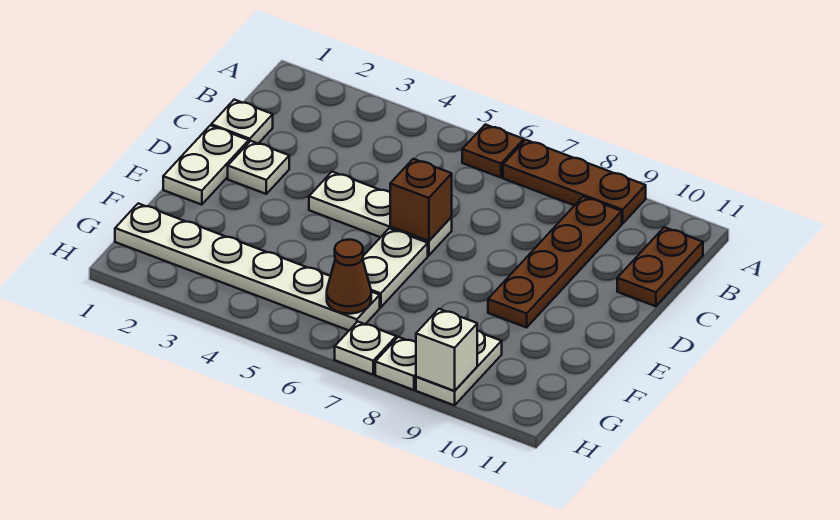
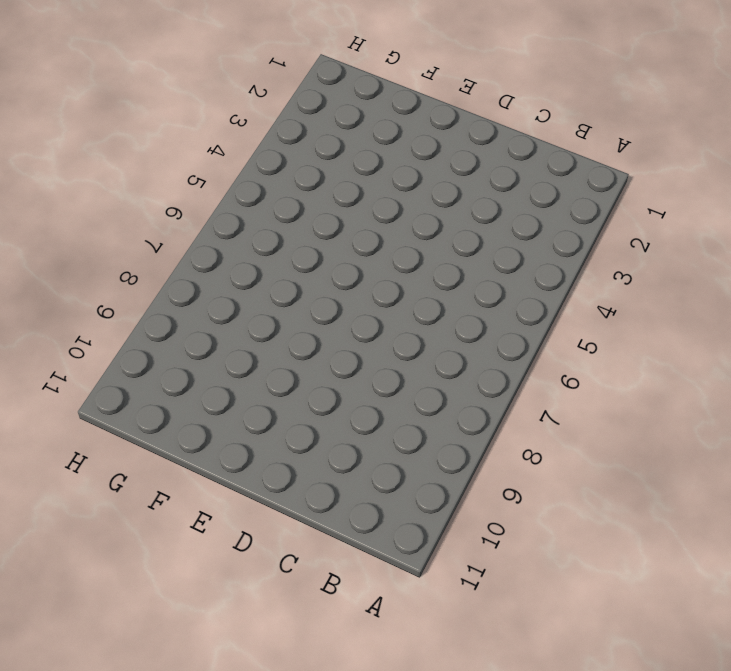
none -> brown 1x1 plate [462,124,524,178]
none -> brown 1x3 plate [503,140,646,224]
none -> brown 1x4 plate [488,197,622,327]

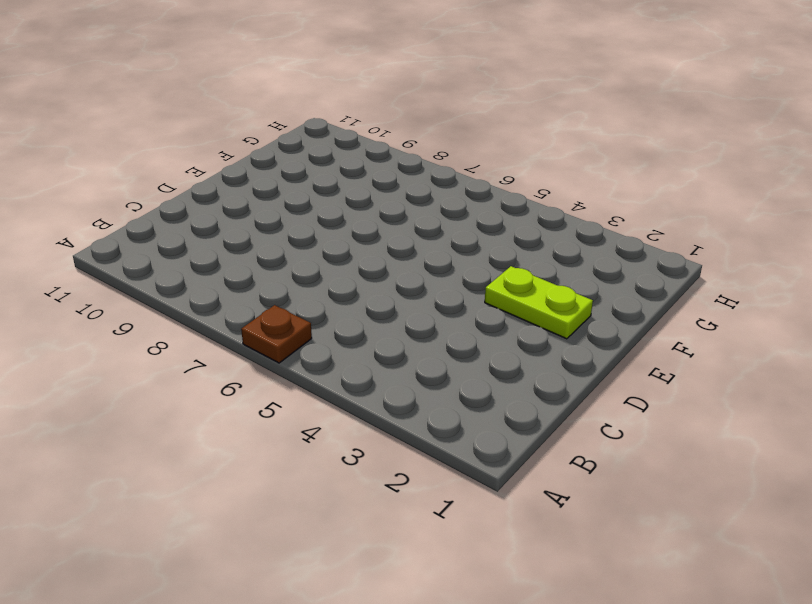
lime 1x2 plate [485,266,593,339] -> none
none -> brown 1x3 plate [503,140,646,224]
none -> brown 1x4 plate [488,197,622,327]
none -> brown 1x2 plate [617,227,703,306]

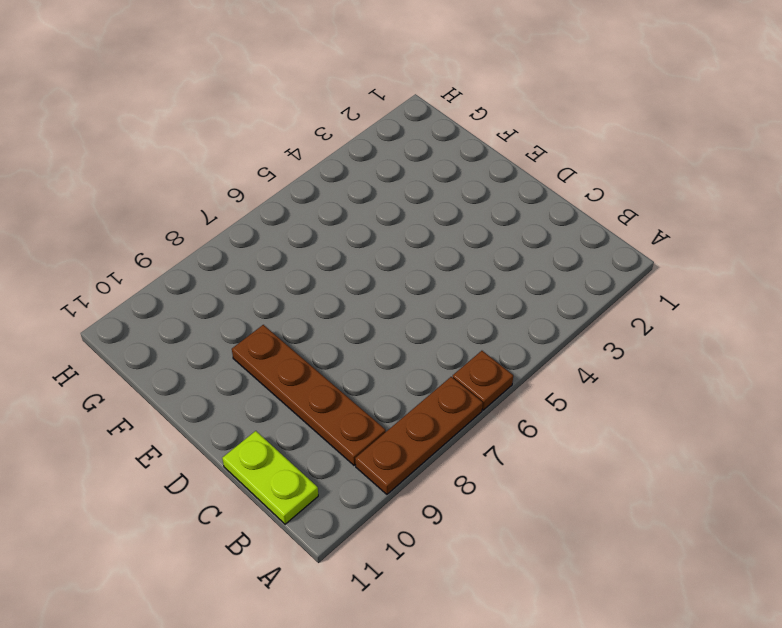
lime 1x2 plate [222,431,318,524] -> brown 1x2 plate [617,227,703,306]
none -> white 1x1 plate [211,100,273,144]
none -> white 1x2 plate [163,126,249,205]
none -> white 1x1 plate [228,141,289,194]

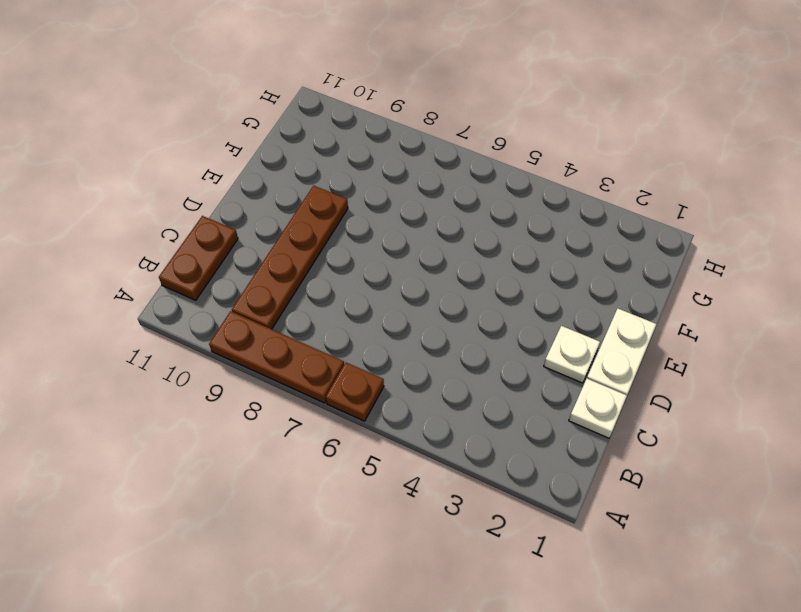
none -> white 1x3 plate [309,172,452,255]
none -> white 1x2 plate [363,228,428,307]
none -> white 1x6 plate [115,203,380,330]

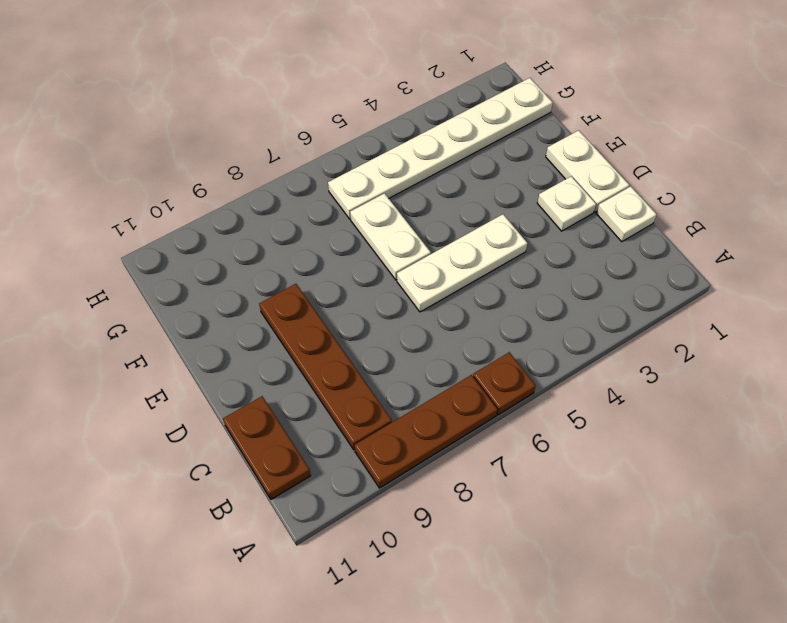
none -> white 1x2 plate [416,330,502,405]
none -> white 1x1 plate [335,322,396,375]
none -> white 1x1 plate [375,337,416,390]

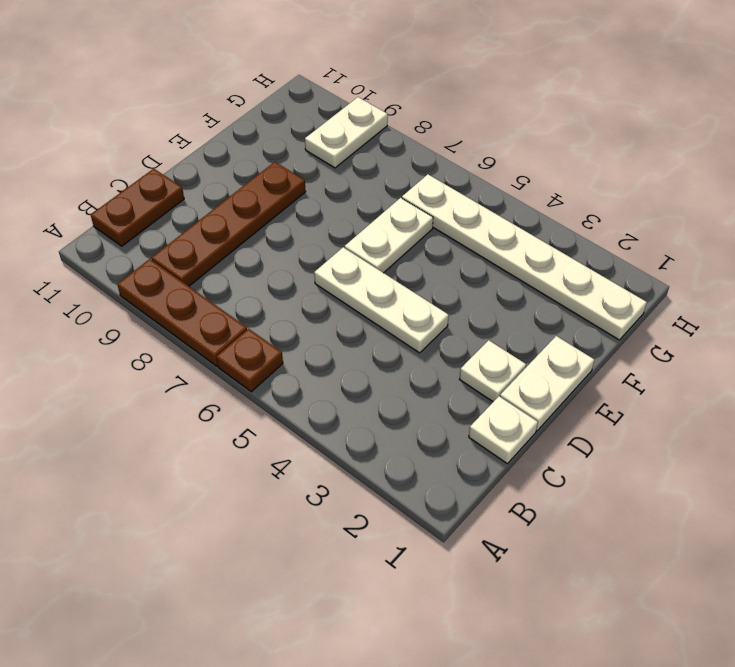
none -> white 1x1 plate [335,322,396,375]
none -> white 1x1 plate [375,337,416,390]
none -> brown 1x1 brick [390,159,452,241]

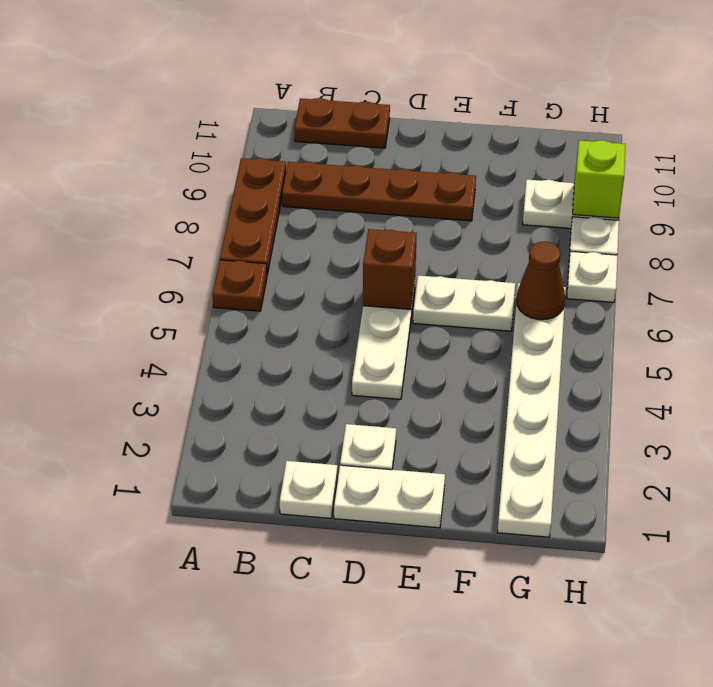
lime 1x1 brick [573,140,626,218] -> white 1x1 brick [416,309,477,391]

